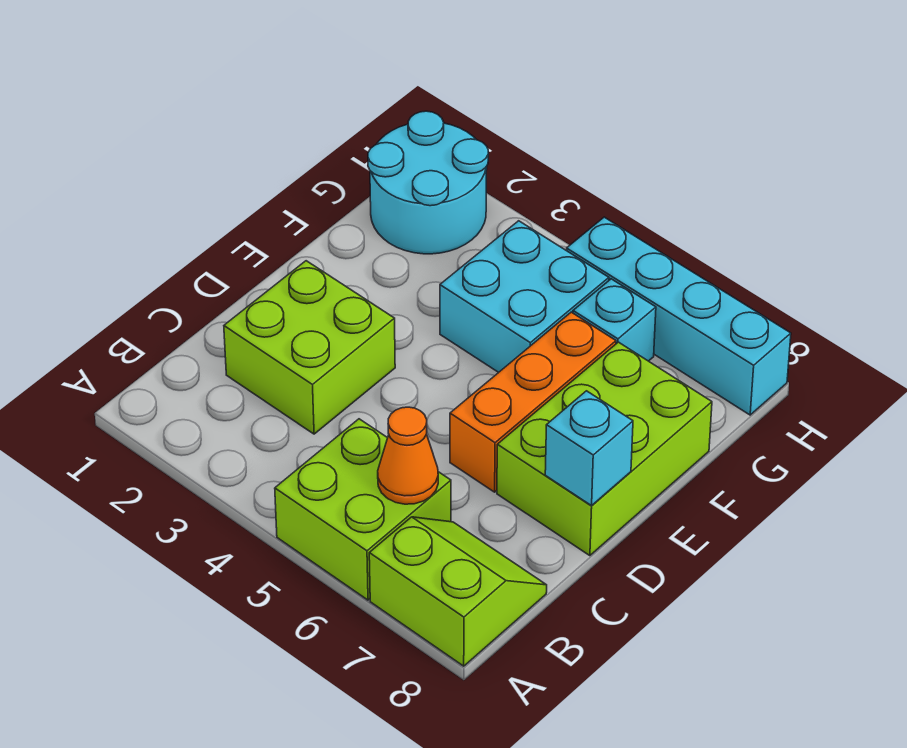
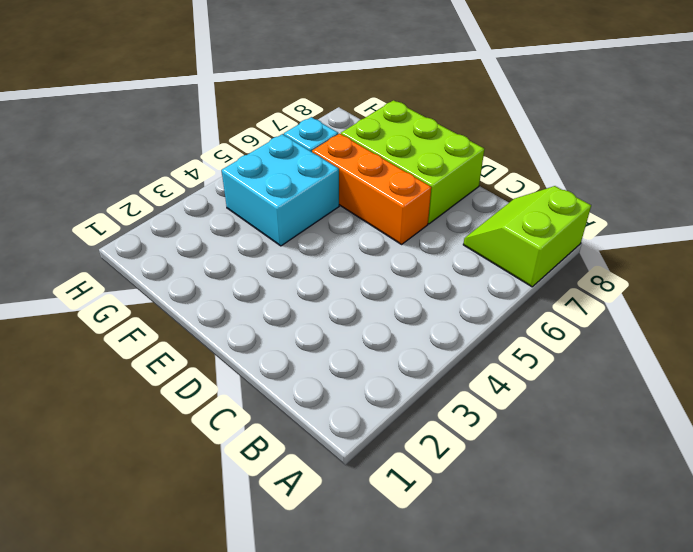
none -> lime 2x2 brick [275,419,451,600]
none -> lime 2x2 brick [224,261,395,434]

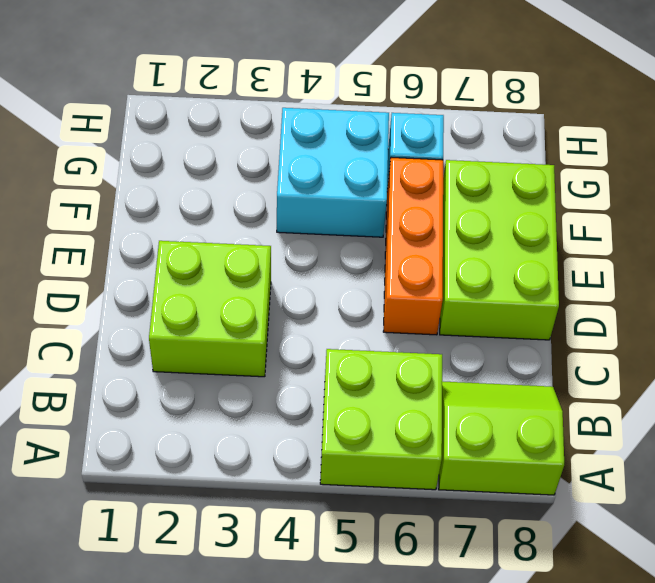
none -> cyan 2x2 round brick [368,111,488,254]
none -> cyan 1x4 brick [566,217,791,415]

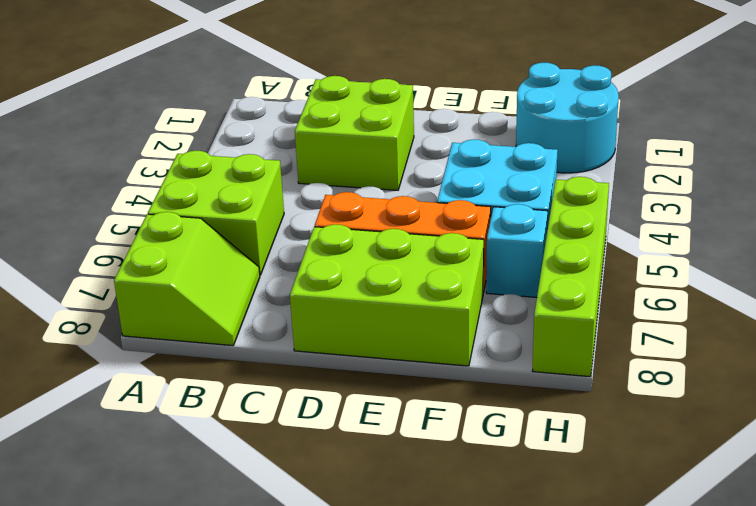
lime 1x4 brick [533,177,609,377] -> cyan 1x4 brick [566,217,791,415]
none -> orange 1x1 cone [378,407,438,504]
none -> cyan 1x1 brick [545,391,633,506]

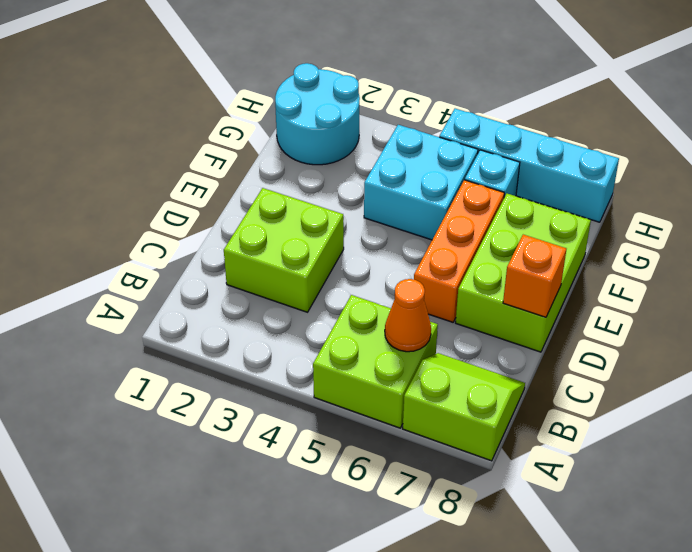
orange 1x1 brick [503,235,566,317] -> cyan 1x1 brick [545,391,633,506]

